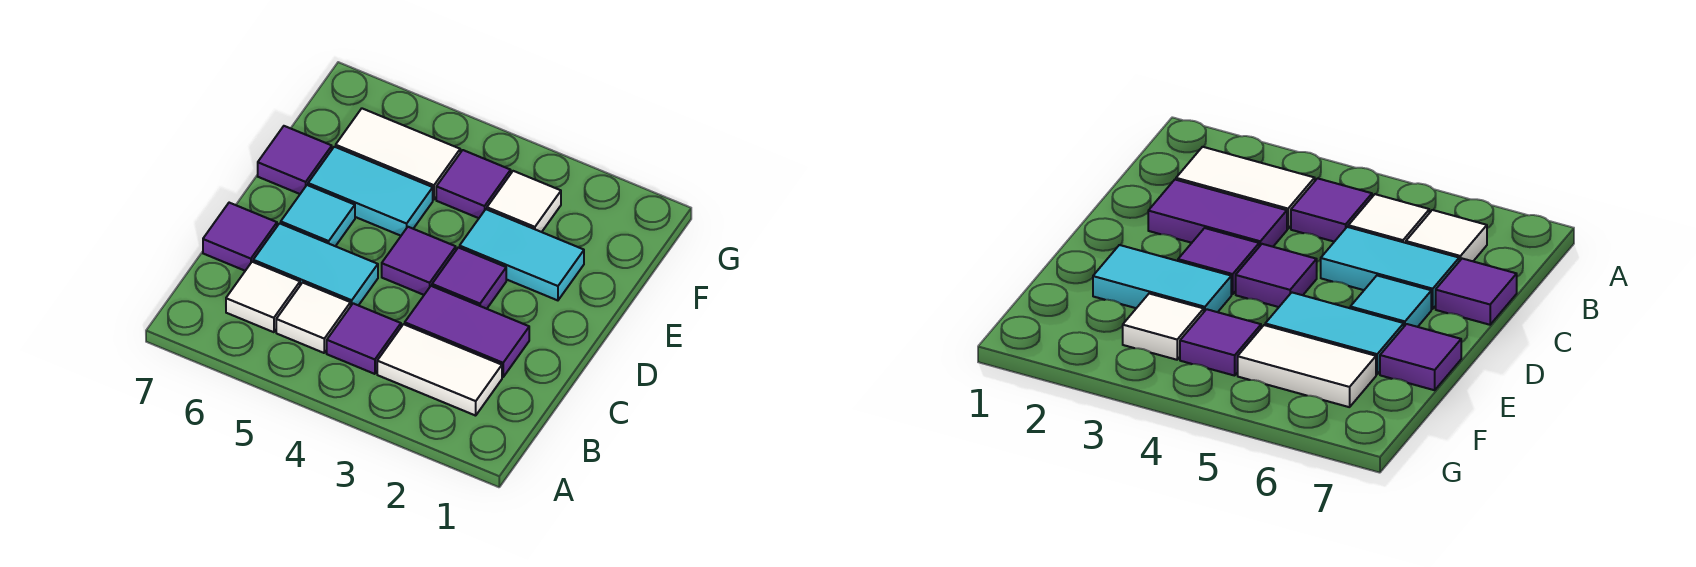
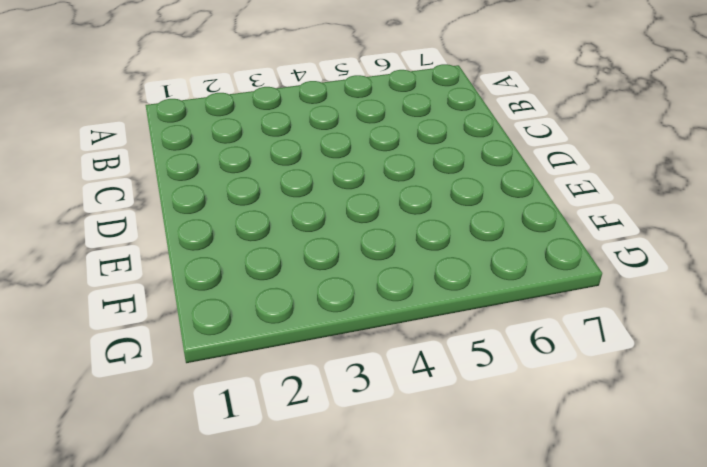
none -> white 1x2 tile [377,324,502,416]
none -> purple 1x1 tile [327,303,401,374]
none -> white 1x1 tile [276,283,351,353]

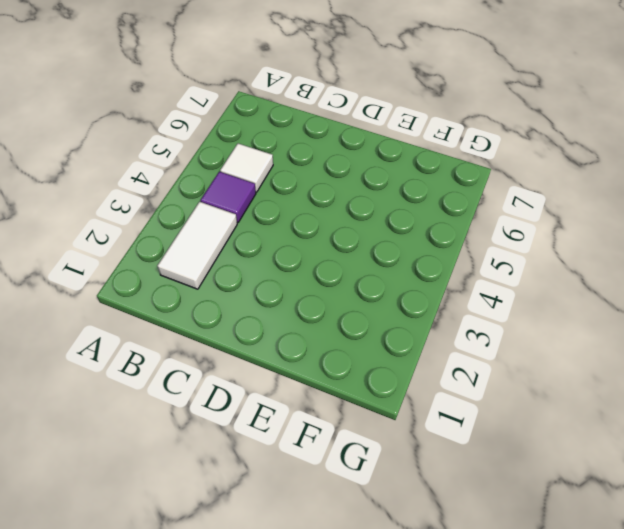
none -> white 1x1 tile [226,262,300,332]
none -> purple 1x2 tile [405,286,529,377]
none -> cyan 1x2 tile [253,223,378,305]

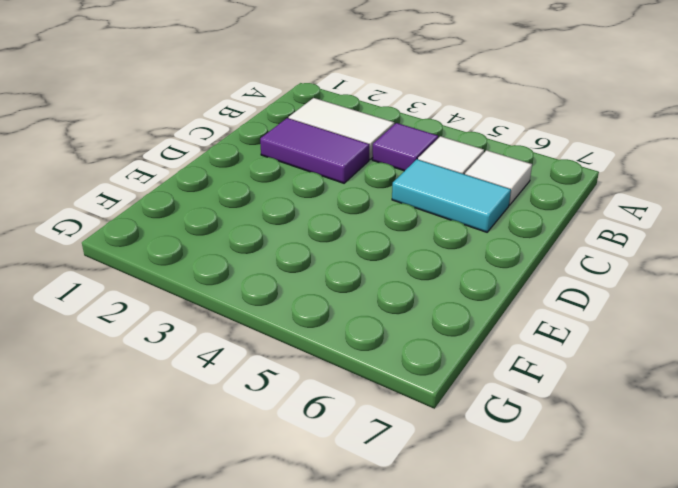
none -> purple 1x1 tile [203,203,277,271]
none -> purple 1x1 tile [432,247,506,309]
none -> purple 1x1 tile [382,227,456,295]

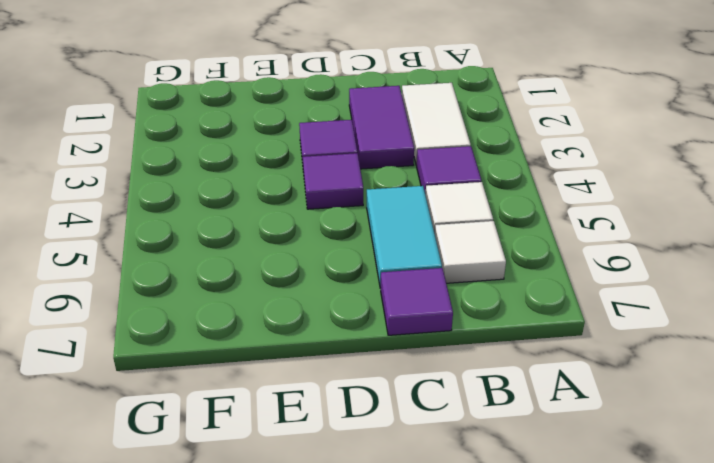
none -> cyan 1x1 tile [281,185,355,246]
none -> cyan 1x2 tile [460,209,584,300]
none -> cyan 1x2 tile [308,147,433,236]

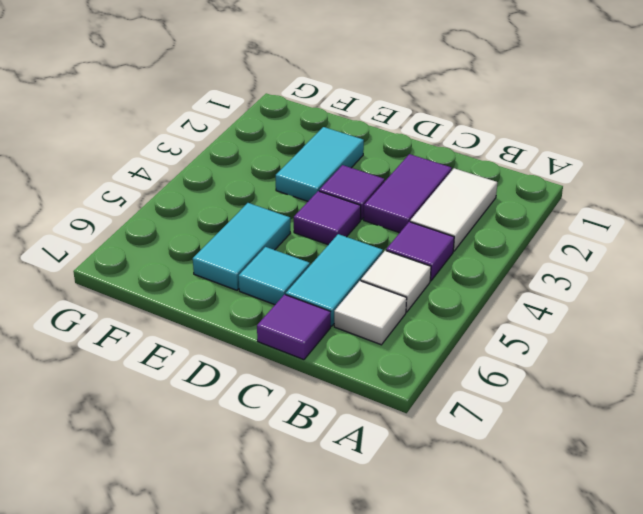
none -> purple 1x1 tile [258,126,332,194]
none -> white 1x1 tile [487,171,561,232]
none -> purple 1x1 tile [436,150,511,218]

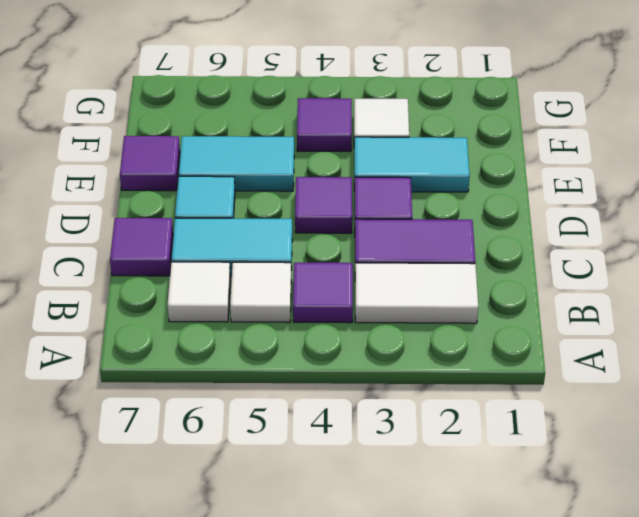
none -> white 1x2 tile [336,109,460,200]

